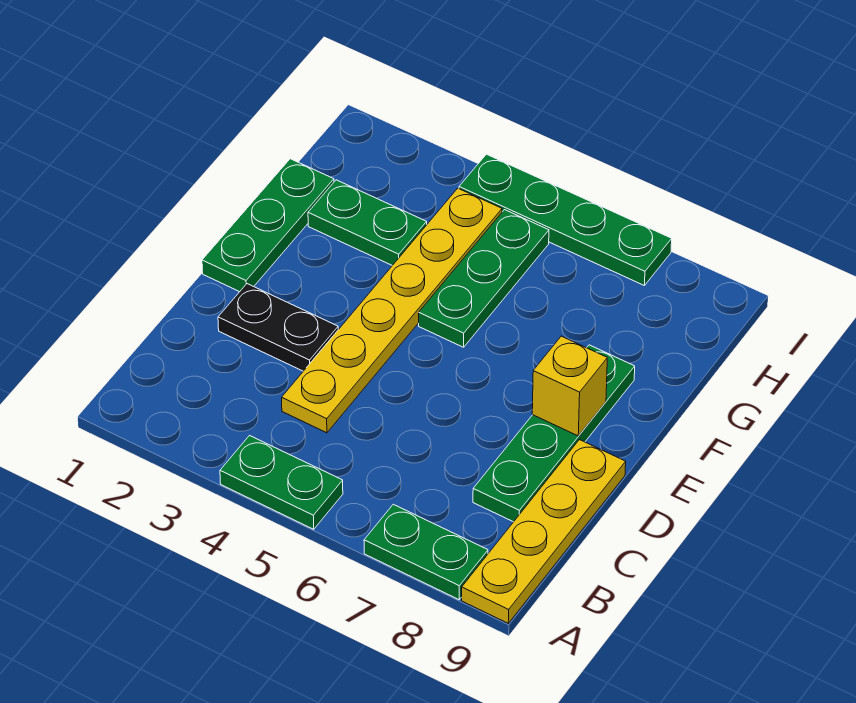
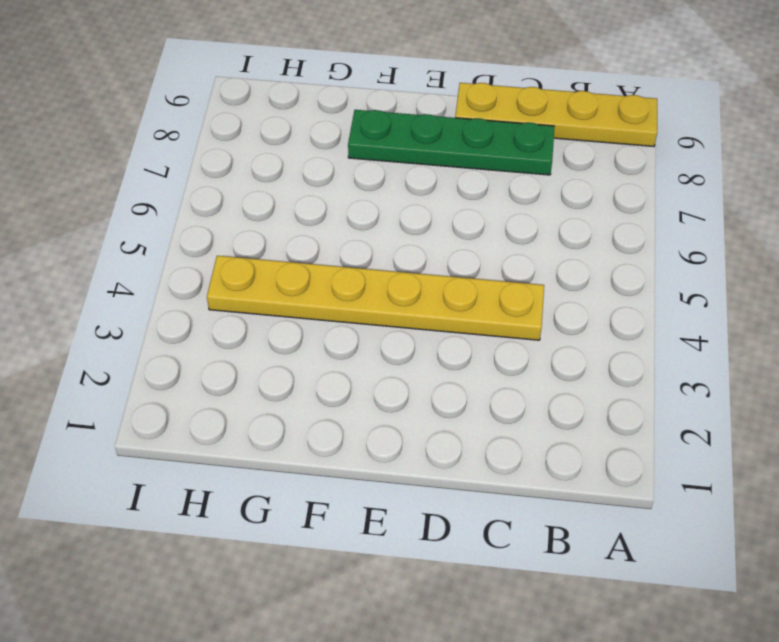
none -> green 1x2 plate [220,436,343,529]
none -> green 1x2 plate [364,504,488,600]

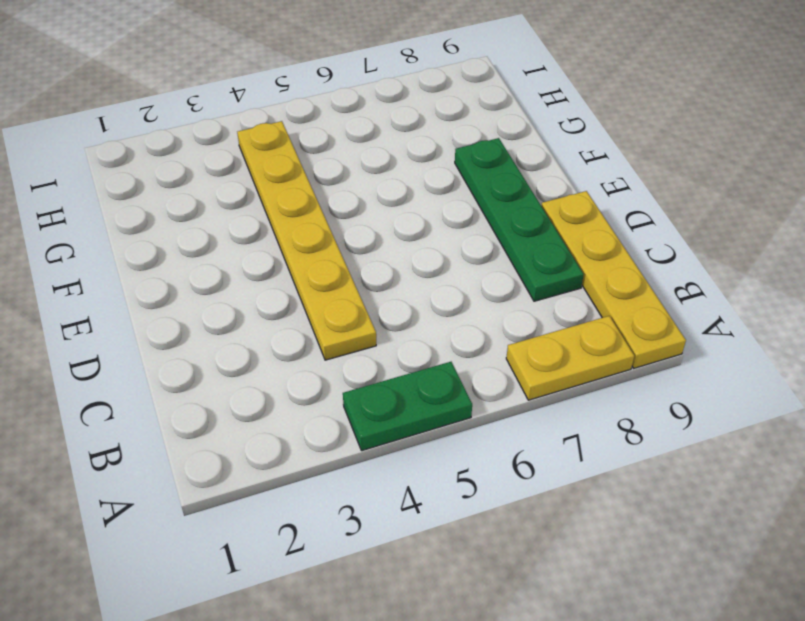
yellow 1x2 plate [506,316,634,400] -> green 1x2 plate [364,504,488,600]
none -> black 1x2 plate [218,284,338,371]
none -> green 1x3 plate [202,159,334,292]

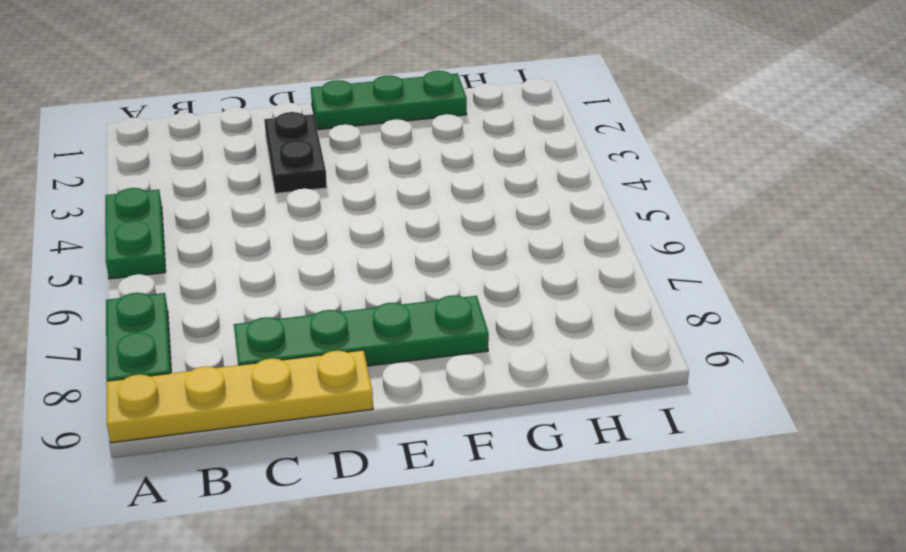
none -> yellow 1x6 plate [282,188,502,433]
none -> green 1x3 plate [419,210,549,347]

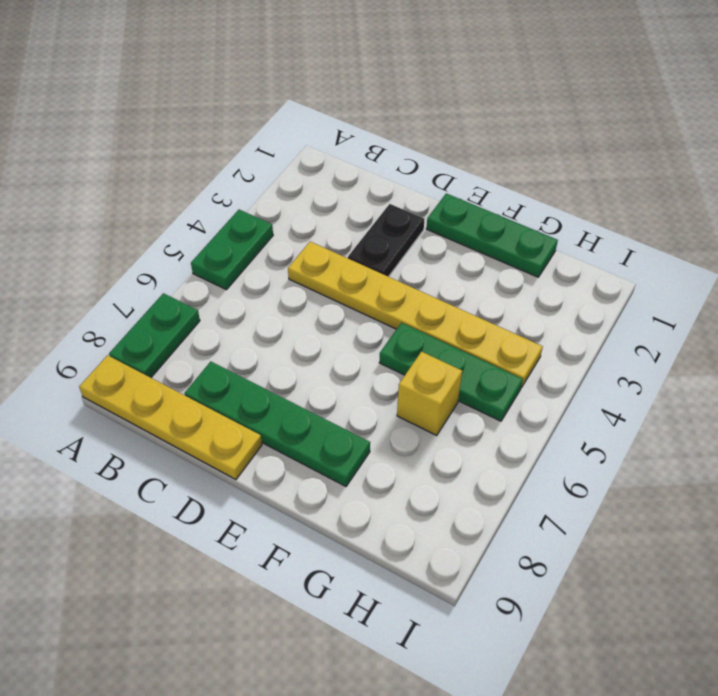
yellow 1x1 brick [397,352,462,435] -> yellow 1x1 brick moved to [532,336,607,436]
none -> green 1x2 plate [308,180,427,266]
none -> green 1x4 plate [459,154,672,285]

